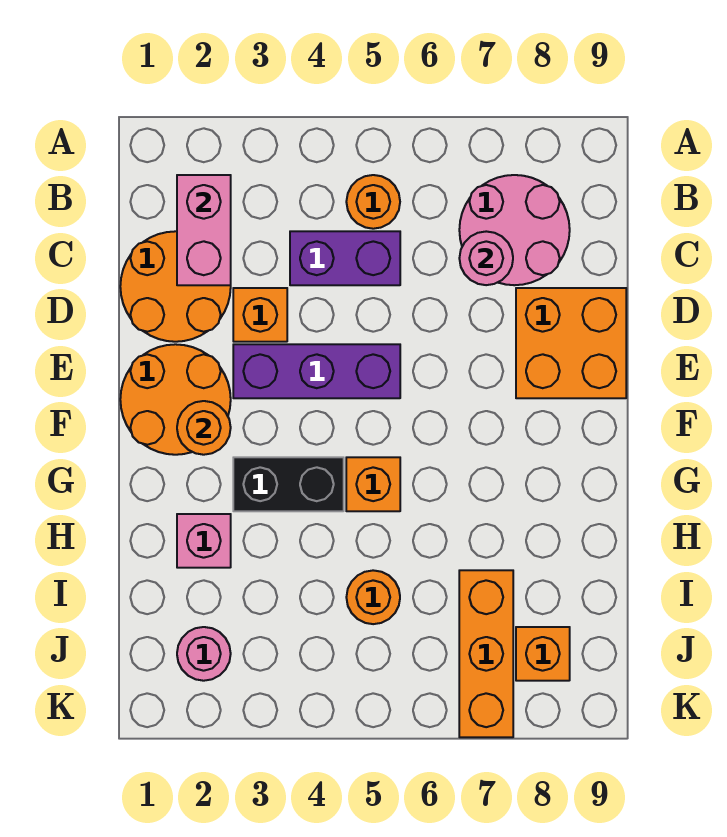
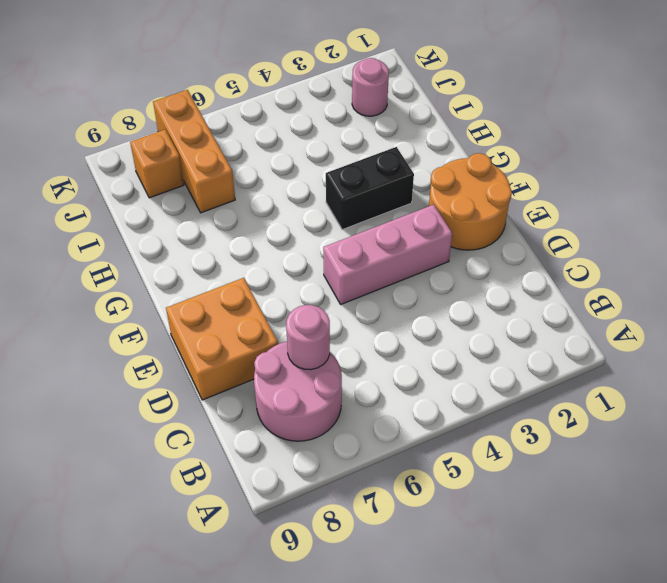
pink 1x3 brick [323,205,452,304] -> purple 1x3 brick [233,344,400,398]
none -> orange 1x1 round brick [346,175,400,229]
none -> orange 2x2 round brick [120,231,231,342]
none -> purple 1x2 brick [290,231,400,285]

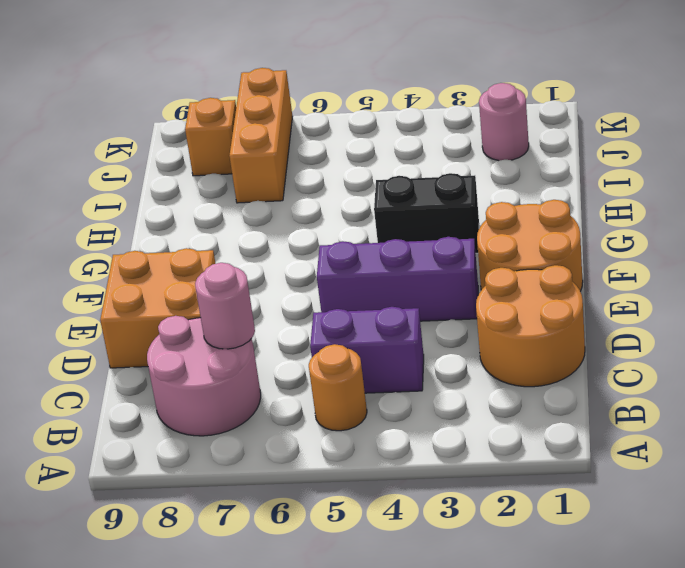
none -> orange 1x1 brick [233,288,287,342]
none -> orange 1x1 brick [346,457,400,511]
none -> pink 1x1 brick [177,514,231,568]

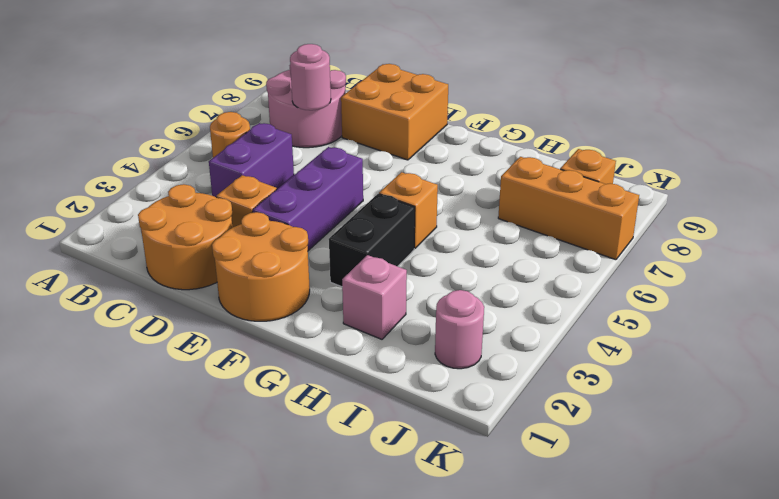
none -> orange 1x1 round brick [346,570,400,624]
none -> pink 1x2 brick [177,175,231,285]
none -> orange 1x1 round brick [177,401,231,455]

